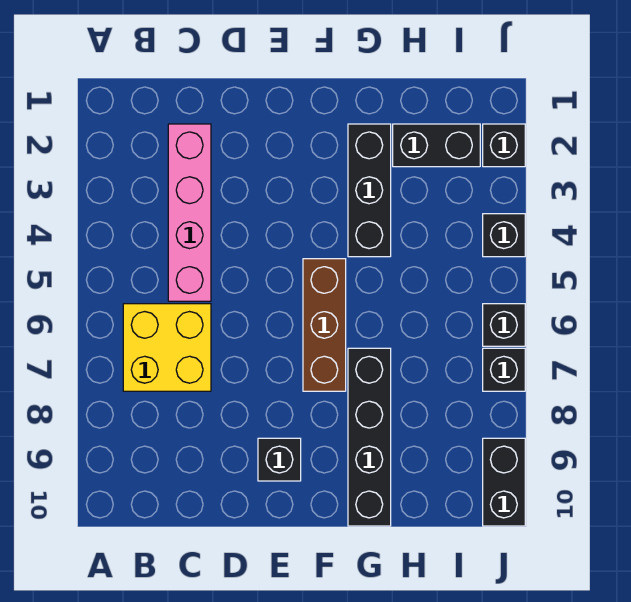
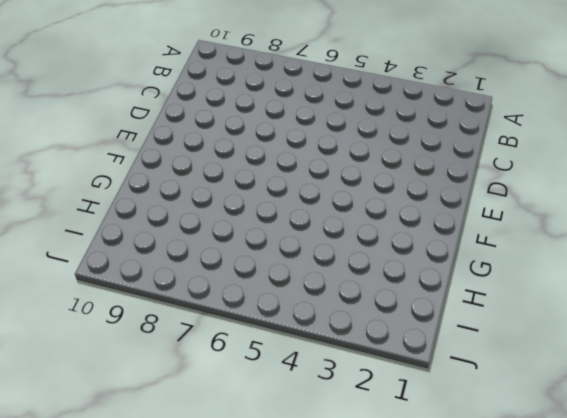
none -> yellow 2x2 brick [123,304,211,391]
none -> pink 1x4 brick [168,124,211,301]
none -> black 1x1 brick [258,438,301,481]

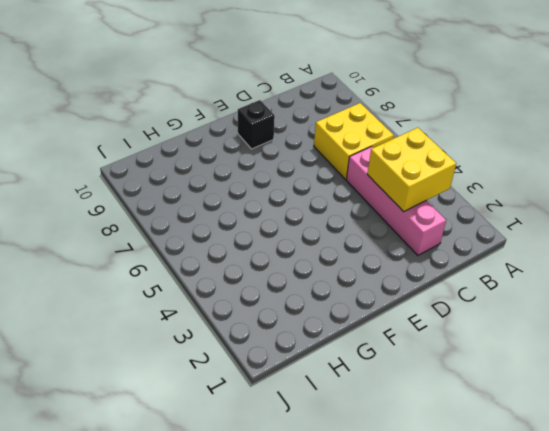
yellow 2x2 brick [367,128,456,212] -> none
none -> brown 1x3 brick [303,259,346,391]
none -> black 1x3 brick [348,124,391,257]
none -> black 1x4 brick [348,348,391,526]

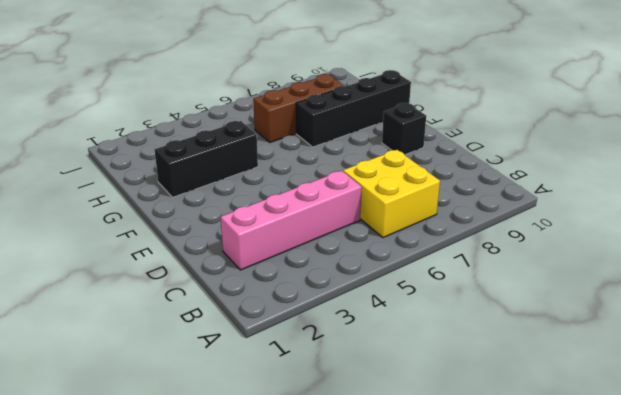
brown 1x3 brick [253,74,344,142] -> brown 1x3 brick moved to [303,259,346,391]
none -> black 1x2 brick [393,124,480,167]
none -> black 1x1 brick [483,124,525,167]
none -> black 1x1 brick [483,214,525,257]

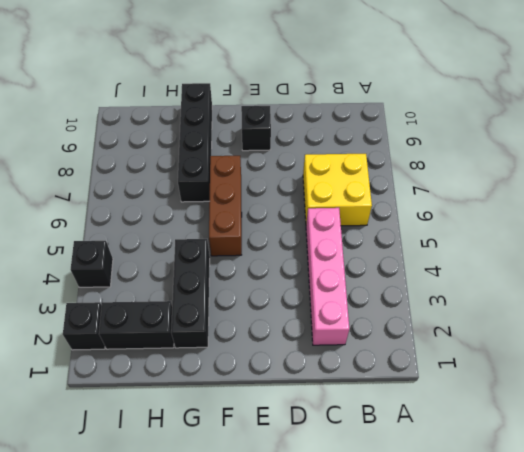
none -> black 1x1 brick [483,304,525,346]
none -> black 1x1 brick [483,348,525,391]
none -> black 1x2 brick [483,438,525,526]

